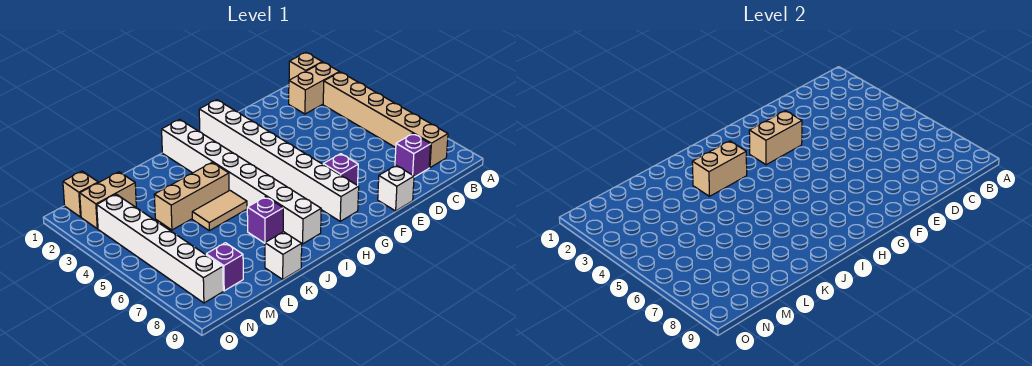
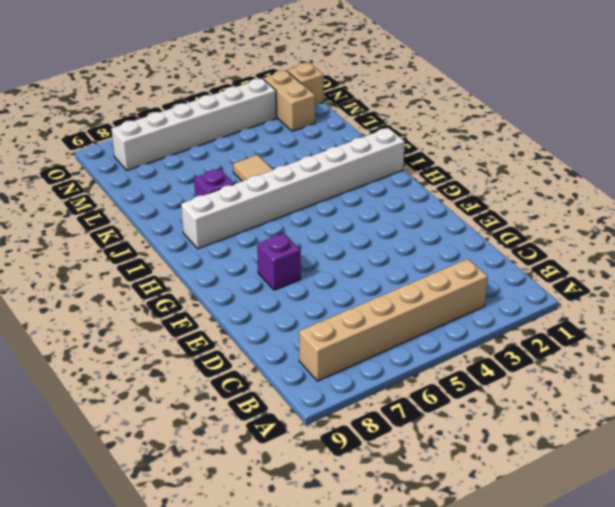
none -> tan 1x1 brick [289,53,322,80]
none -> tan 1x2 brick [289,62,339,114]
none -> purple 1x1 brick [395,134,431,177]

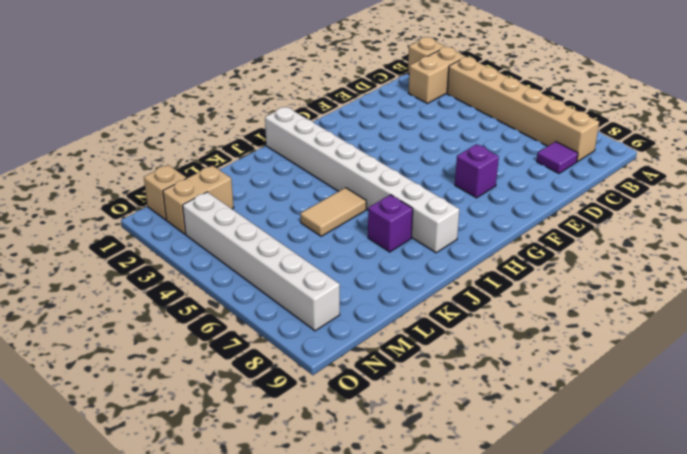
purple 1x1 tile [537,142,578,174] -> purple 1x1 brick [395,134,431,177]
none -> white 1x1 brick [378,166,414,211]
none -> white 1x8 brick [199,100,359,221]
none -> tan 1x3 brick [154,162,229,230]

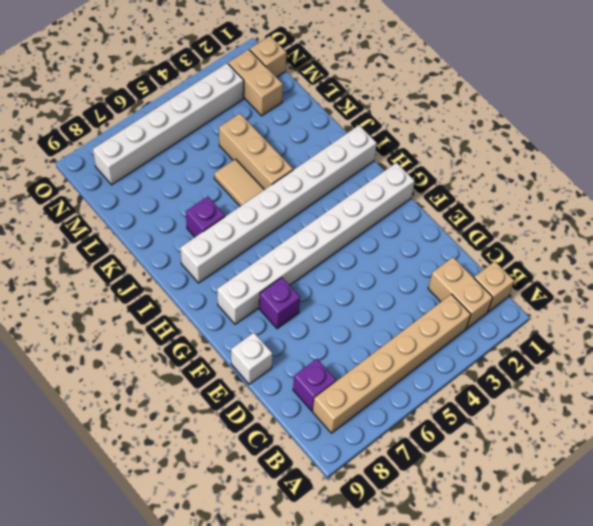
none -> white 1x1 brick [265,232,302,279]
none -> purple 1x1 brick [206,243,243,291]
none -> tan 1x2 brick [749,111,802,165]

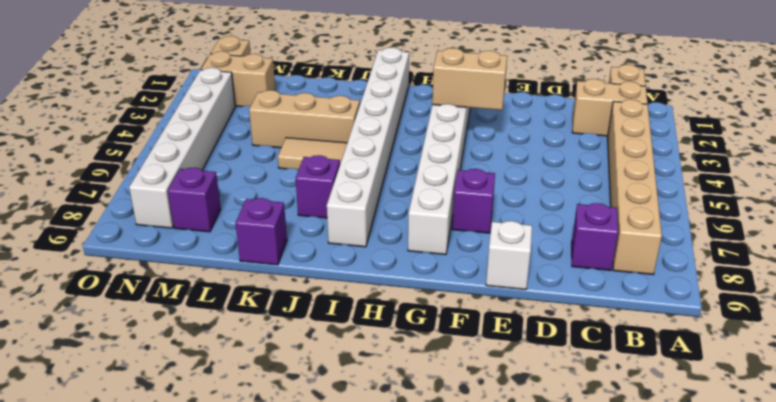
purple 1x1 brick [236,198,287,265] -> white 1x1 brick [265,232,302,279]
none -> tan 1x2 brick [692,141,747,196]

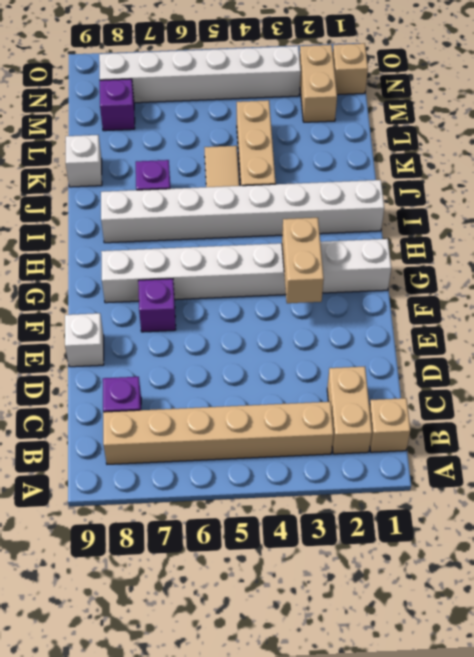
none -> tan 1x2 brick [692,141,747,196]

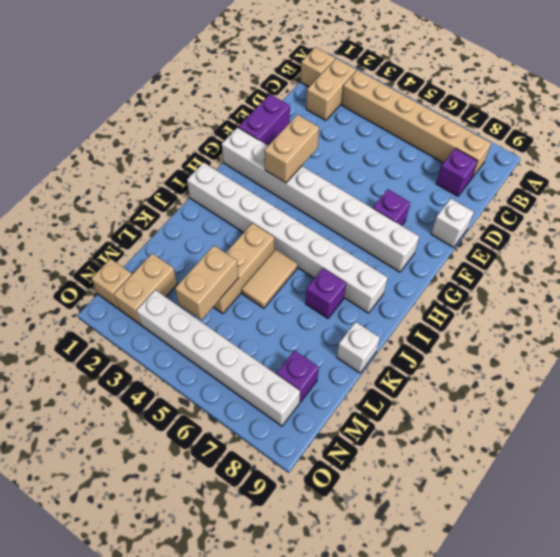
purple 1x2 brick [238,94,290,145] -> none
tan 1x2 brick [175,245,239,320] -> tan 1x2 brick moved to [692,141,747,196]

